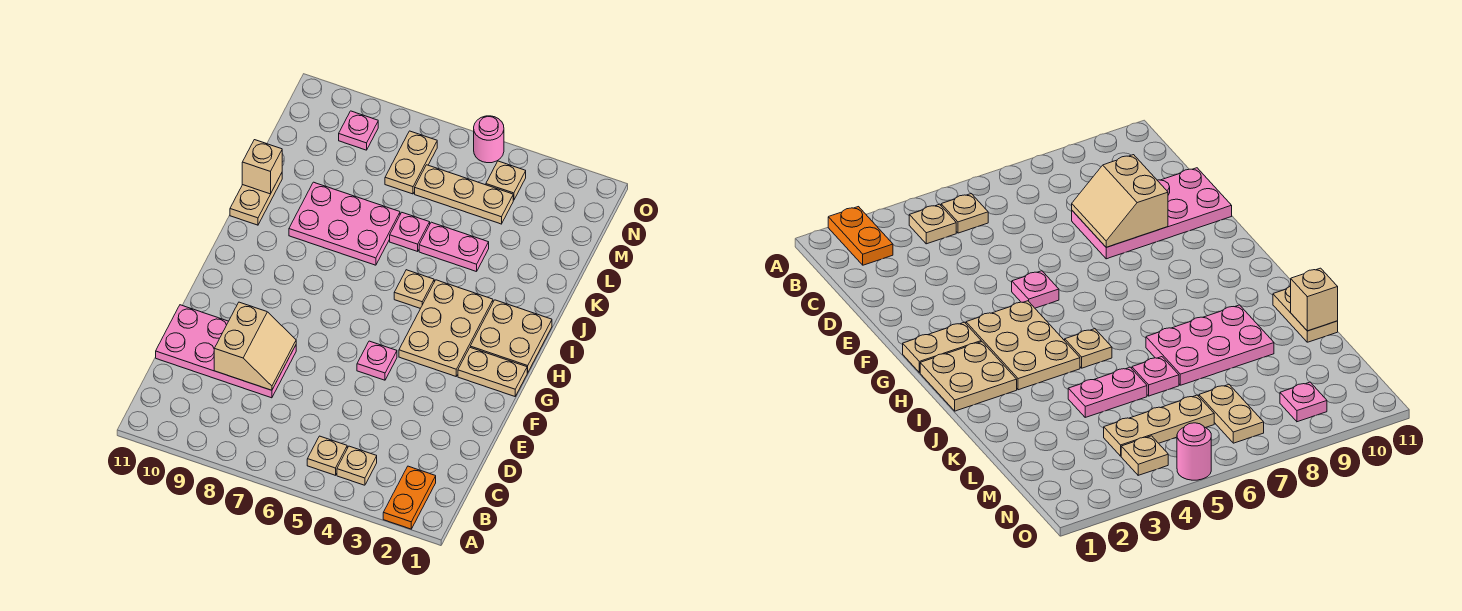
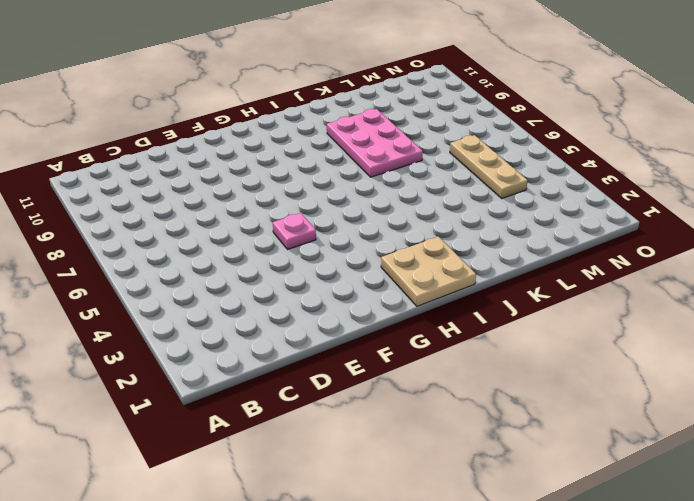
none -> orange 1x2 plate [383,466,436,529]
none -> tan 1x1 plate [337,446,377,485]
none -> tan 1x1 plate [307,436,347,475]

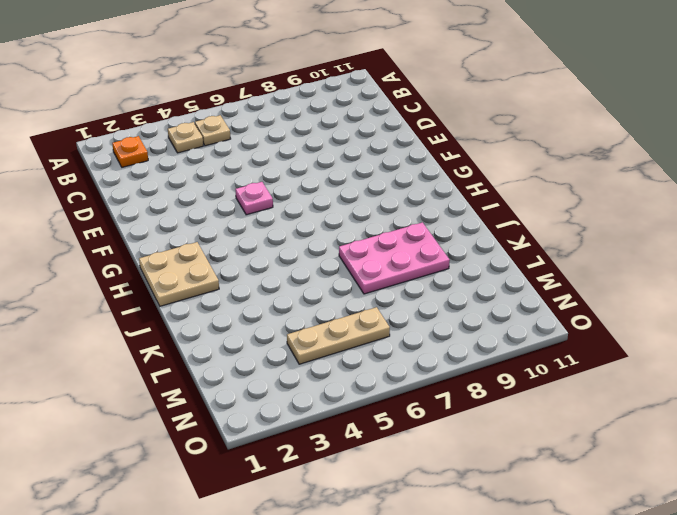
orange 1x1 plate [112,136,148,167] -> orange 1x2 plate [383,466,436,529]
none -> pink 2x4 plate [156,305,296,398]
none -> tan 1x2 plate [458,348,527,396]
none -> tan 2x3 plate [399,280,493,376]

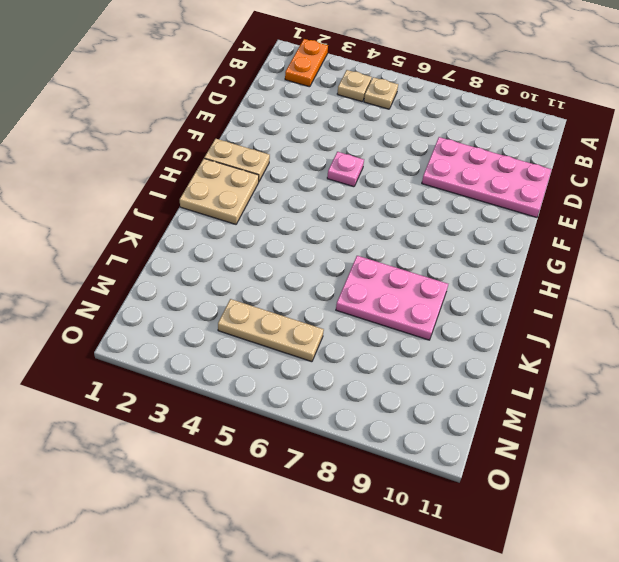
none -> tan 2x3 plate [399,280,493,376]
none -> tan 1x1 plate [394,270,434,308]
none -> tan 1x2 plate [230,173,282,225]

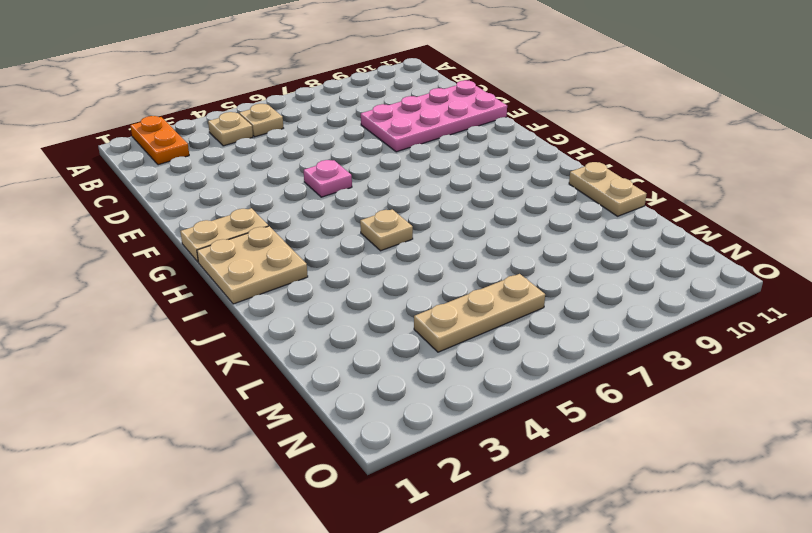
none -> tan 2x3 plate [399,280,493,376]
none -> pink 2x3 plate [289,182,400,265]
none -> pink 1x2 plate [419,222,489,272]

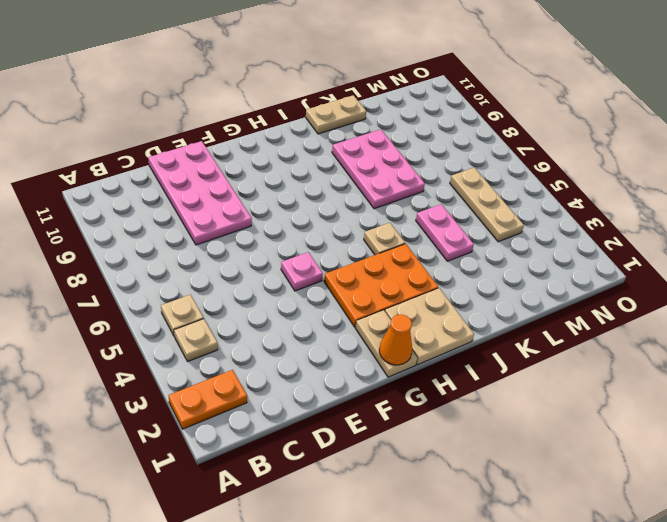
orange 1x1 cone [379,314,412,365] -> none
orange 2x3 plate [324,244,438,327] -> tan 2x3 plate [399,280,493,376]
none -> pink 1x1 plate [390,213,430,251]
none -> tan 1x2 plate [385,131,437,194]
none -> tan 1x1 plate [486,161,526,200]

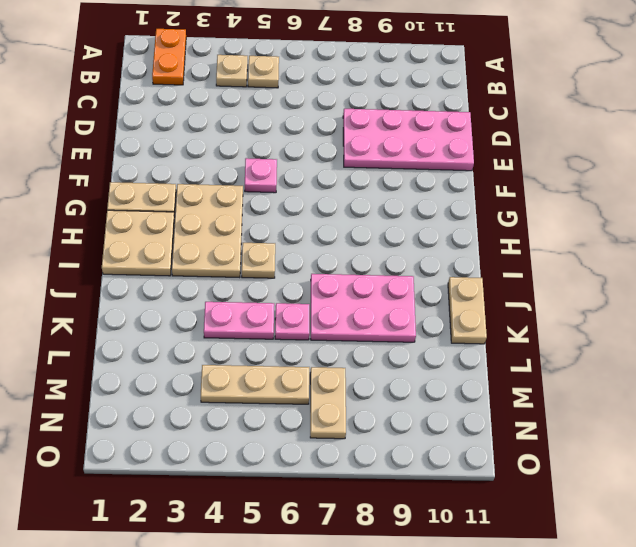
none -> tan 1x1 plate [486,161,526,200]
none -> pink 1x1 plate [339,111,378,150]
none -> pink 1x1 round brick [474,116,504,163]

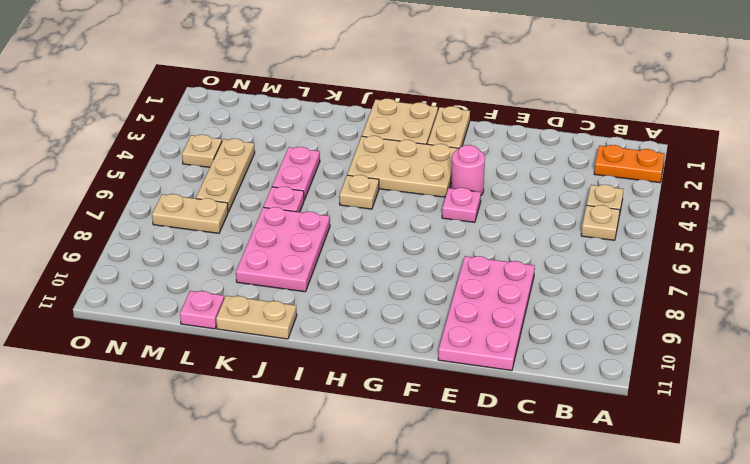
pink 1x1 round brick [451,145,485,195] -> pink 1x1 round brick moved to [474,116,504,163]
pink 1x1 plate [180,291,224,329] -> pink 1x1 plate moved to [339,111,378,150]
none -> tan 2x2 slope [214,302,296,390]
none -> tan 1x1 brick [242,140,282,194]

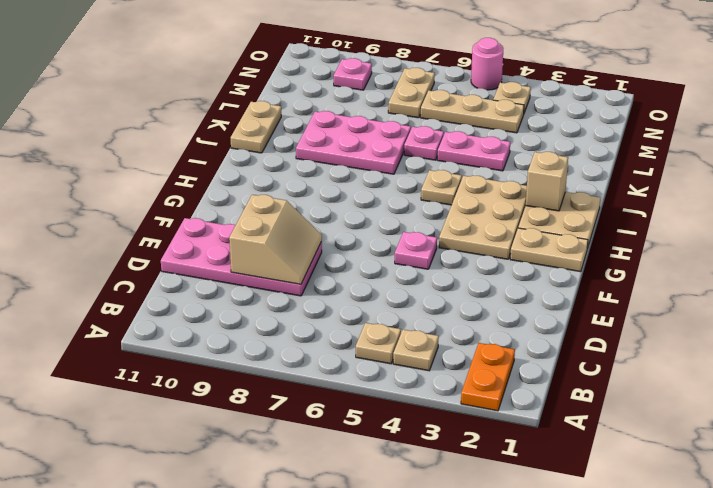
tan 1x1 brick [526,152,568,211] -> tan 1x1 brick moved to [242,140,282,194]

